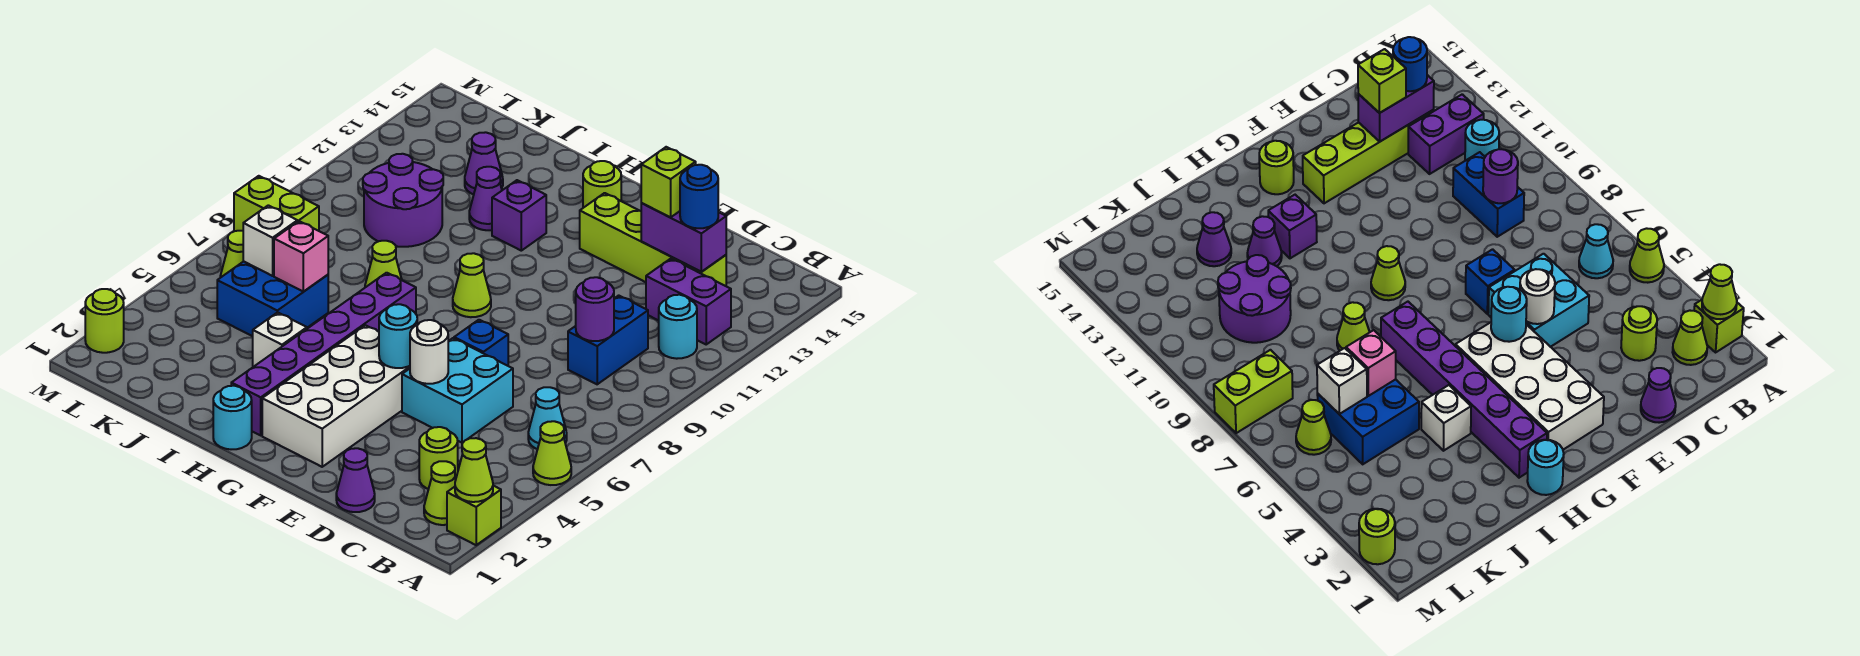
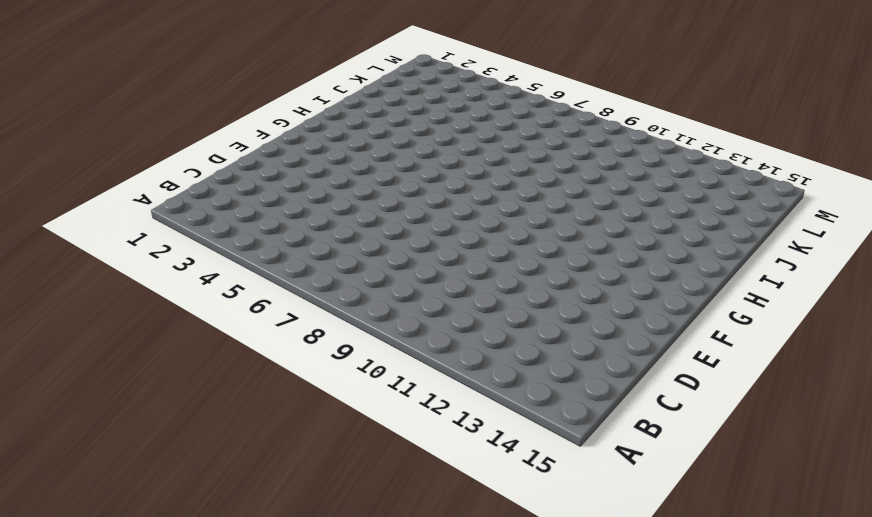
none -> lime 1x1 brick [447,486,501,545]
none -> lime 1x1 cone [533,421,571,485]
none -> lime 1x1 cone [424,461,456,525]
none -> cyan 1x1 cone [528,387,567,449]

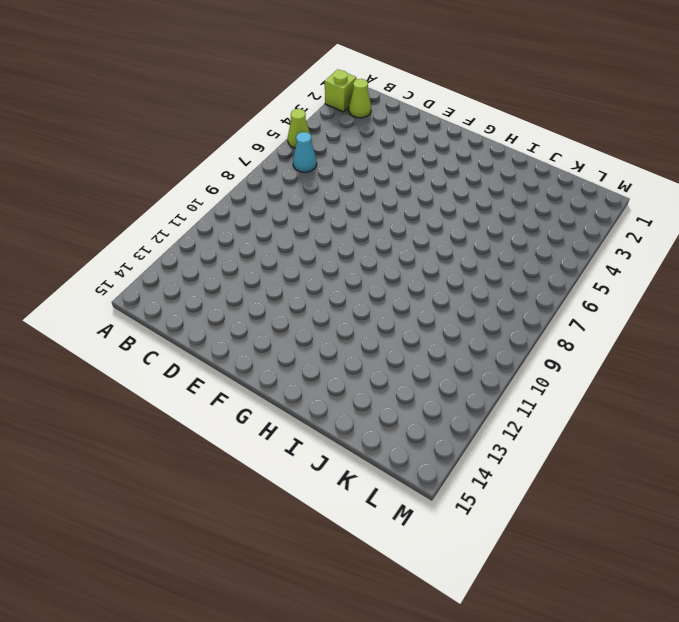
none -> cyan 1x1 round brick [659,295,697,359]
none -> purple 1x2 brick [646,259,731,344]
none -> lime 1x1 round brick [419,427,458,489]
none -> blue 1x2 brick [568,295,648,384]

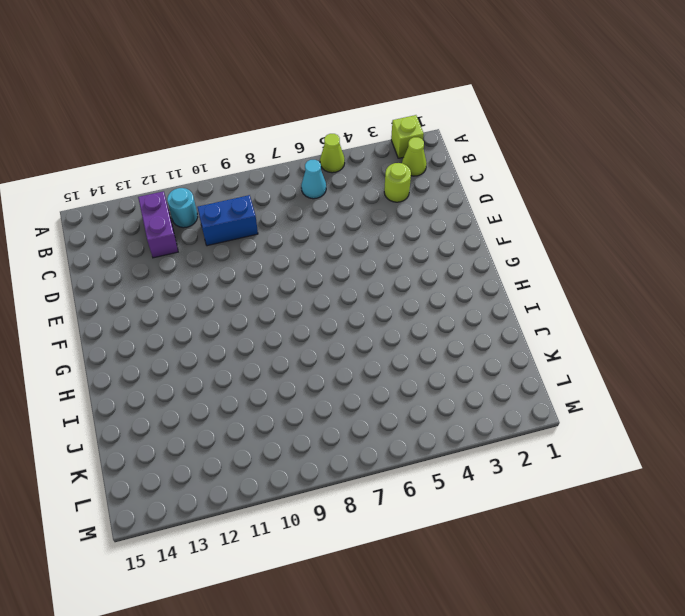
none -> lime 1x4 brick [580,193,726,286]
none -> purple 1x1 cone [336,448,375,512]
none -> cyan 2x2 brick [402,338,513,443]
none -> blue 1x1 brick [454,320,508,366]

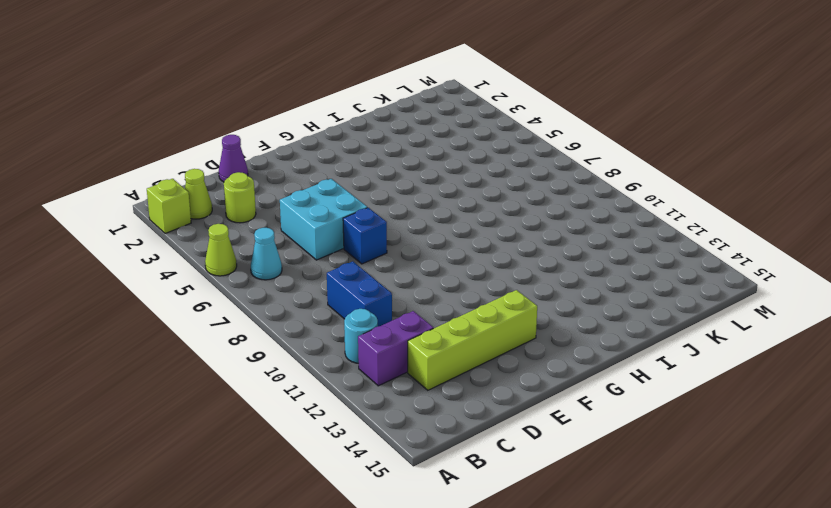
none -> white 2x4 brick [262,325,410,467]
none -> lime 1x1 cone [453,253,491,317]
none -> lime 1x1 round brick [583,161,621,208]
none -> cyan 1x1 round brick [213,386,252,449]

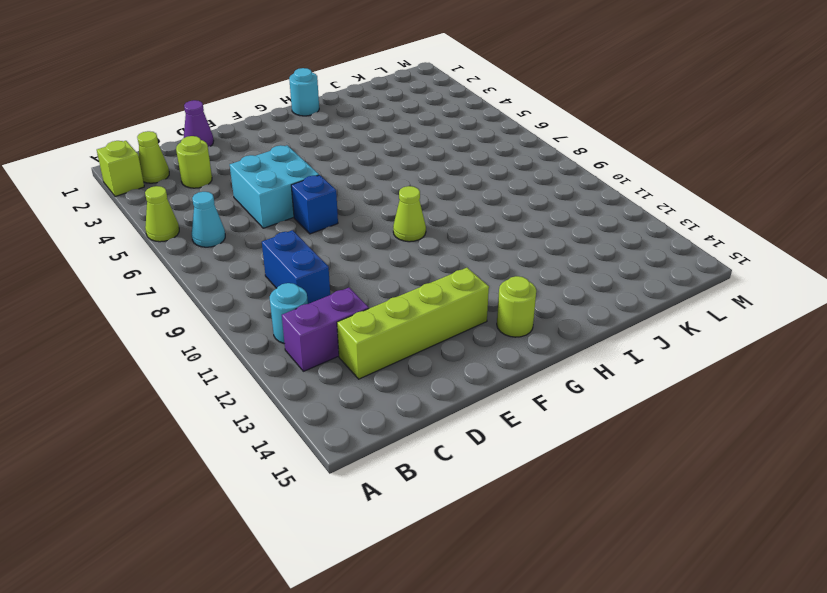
none -> white 2x4 brick [262,325,410,467]
none -> purple 1x6 brick [231,273,416,435]
none -> purple 1x1 brick [492,180,546,251]
none -> white 1x1 brick [253,312,307,367]

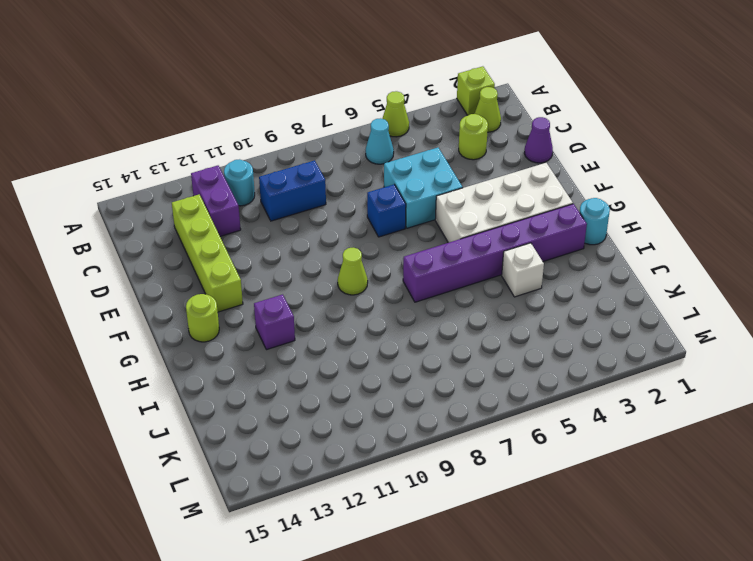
none -> lime 1x1 cone [365,241,402,287]
none -> purple 1x1 cone [469,167,502,230]
none -> blue 2x2 brick [217,261,328,336]
none -> purple 2x2 round brick [363,154,443,247]

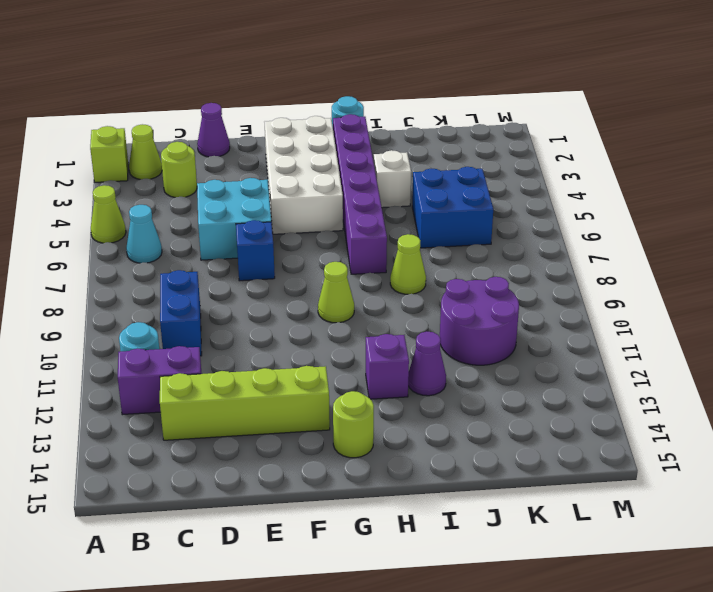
none -> purple 1x1 cone [465,132,503,194]
none -> lime 1x1 cone [220,231,243,277]
none -> lime 1x2 brick [234,176,319,231]
none -> lime 1x1 round brick [85,289,124,353]

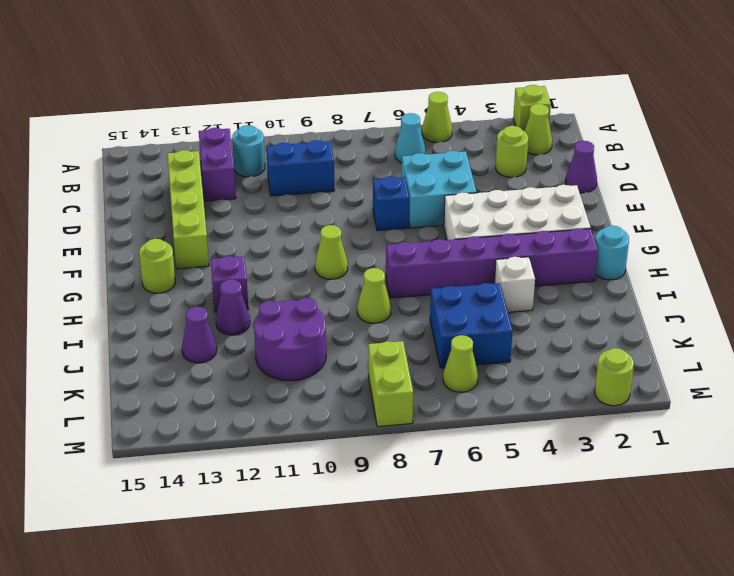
none -> lime 1x1 cone [455,438,493,502]
none -> purple 1x1 round brick [576,277,614,341]
none -> purple 1x2 brick [641,203,726,272]
none -> white 1x1 round brick [410,320,448,384]

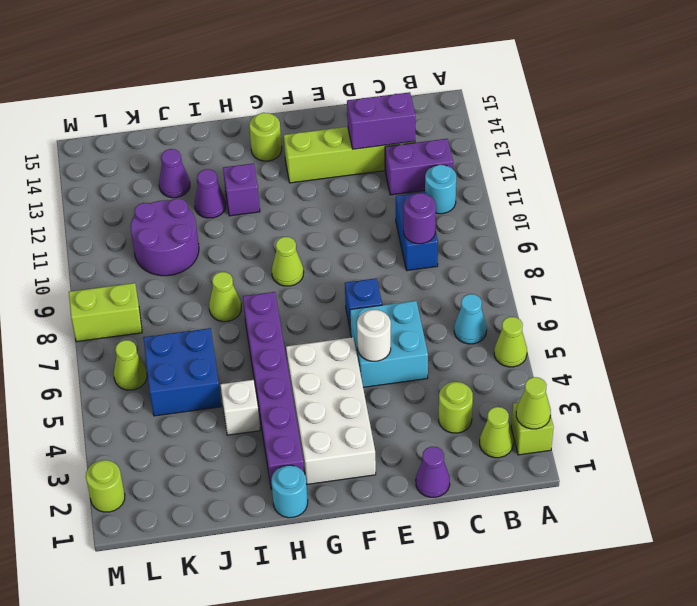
none -> cyan 1x1 round brick [379,304,417,368]
none -> pink 1x1 brick [274,221,328,292]
none -> white 1x1 brick [243,205,297,276]
none -> blue 1x1 round brick [680,165,718,228]

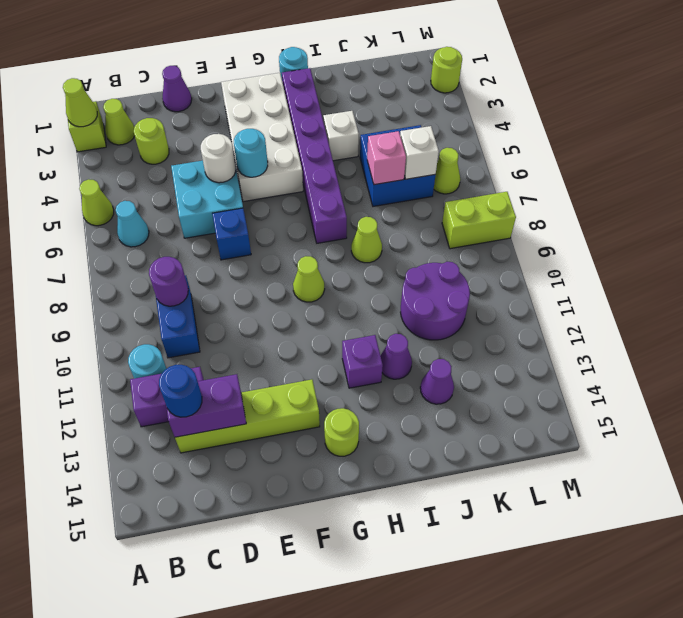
none -> lime 1x1 brick [641,147,696,217]

